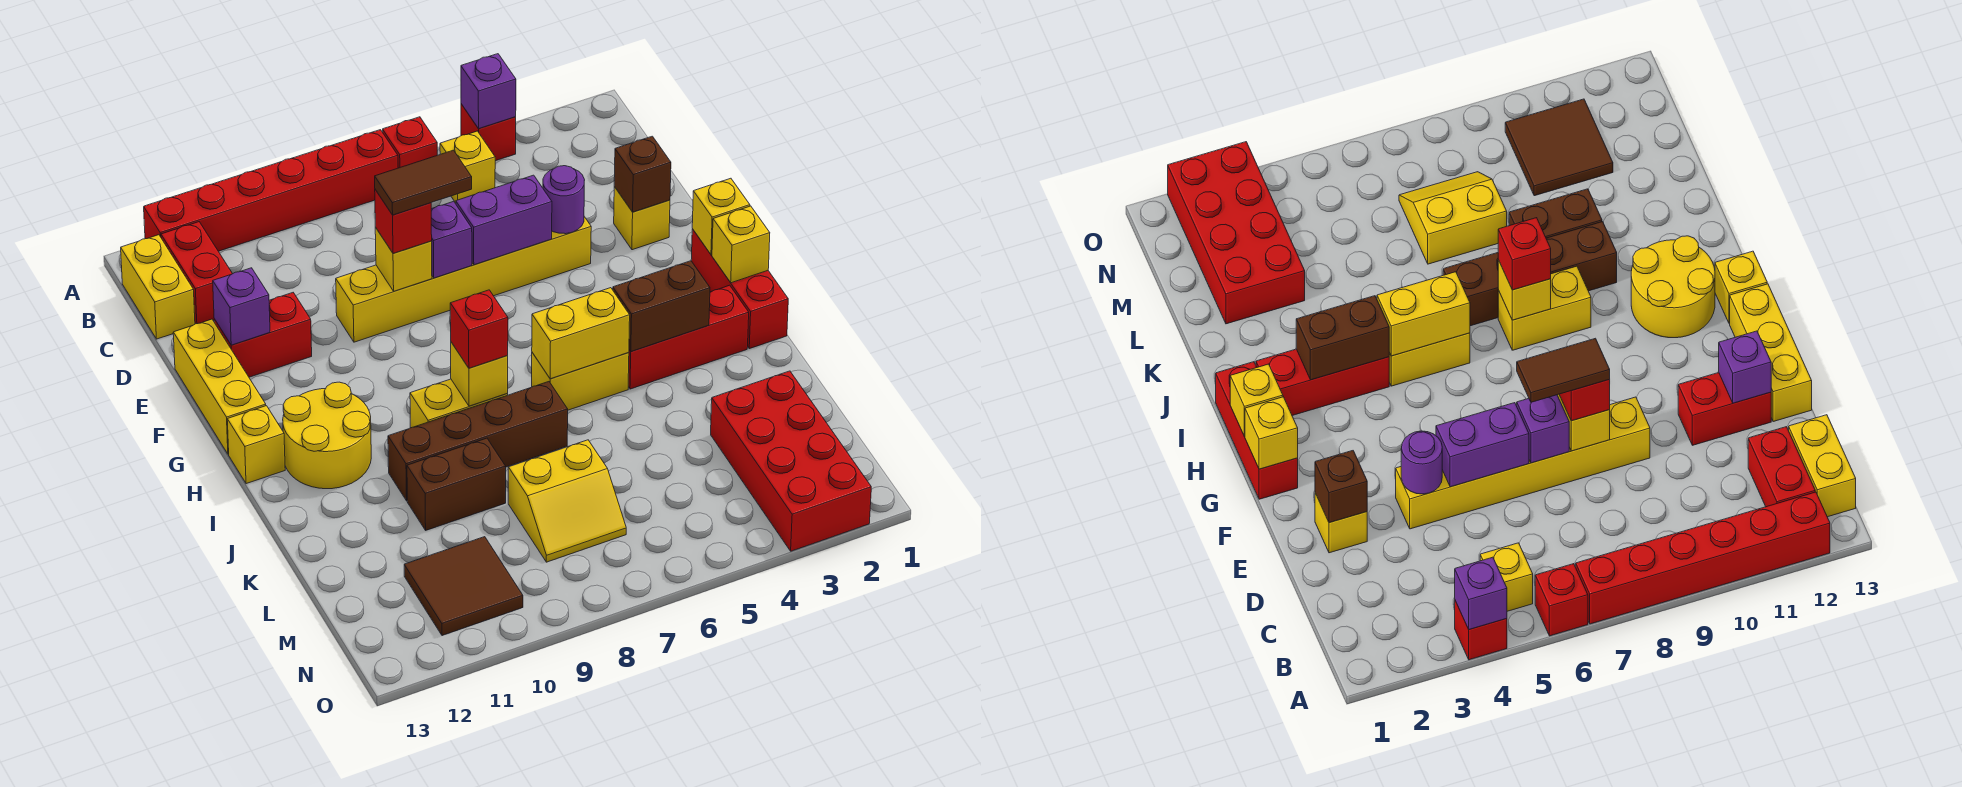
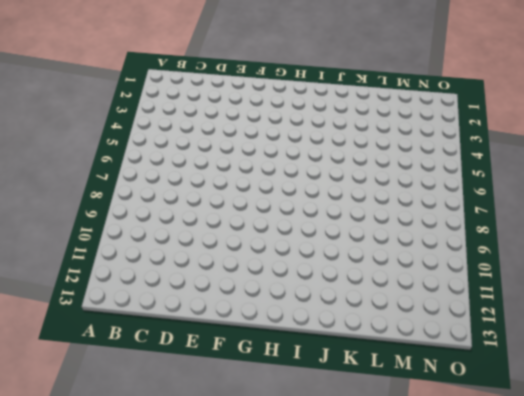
none -> red 1x1 brick [461,104,516,161]
none -> red 1x1 brick [383,117,437,168]
none -> red 1x6 brick [144,130,398,251]
none -> yellow 1x1 brick [440,131,495,203]

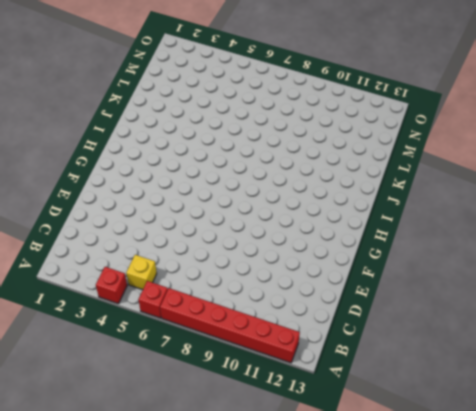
none -> red 1x2 brick [161,222,232,324]
none -> yellow 1x2 brick [121,235,195,339]
none -> yellow 1x1 brick [614,187,670,250]
none -> yellow 1x6 brick [336,217,591,342]

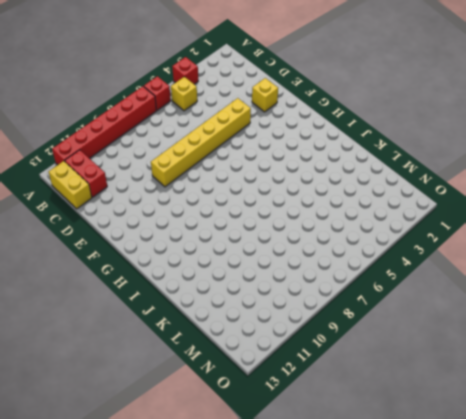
none -> red 1x2 brick [214,293,312,377]
none -> yellow 1x3 brick [173,319,266,454]
none -> red 1x3 brick [691,229,788,349]
none -> yellow 2x2 round brick [283,382,371,489]

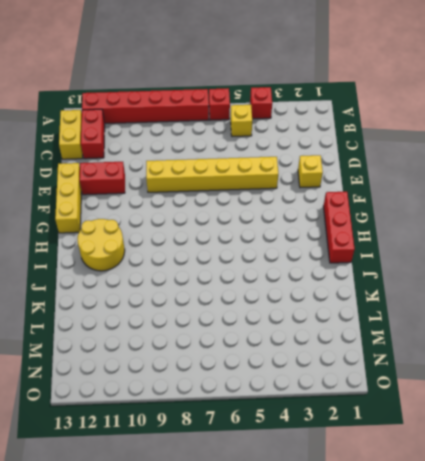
none -> yellow 1x1 brick [227,406,285,484]
none -> red 1x3 brick [628,285,749,389]
none -> yellow 1x2 brick [532,353,629,410]
none -> yellow 1x2 brick [410,379,508,428]

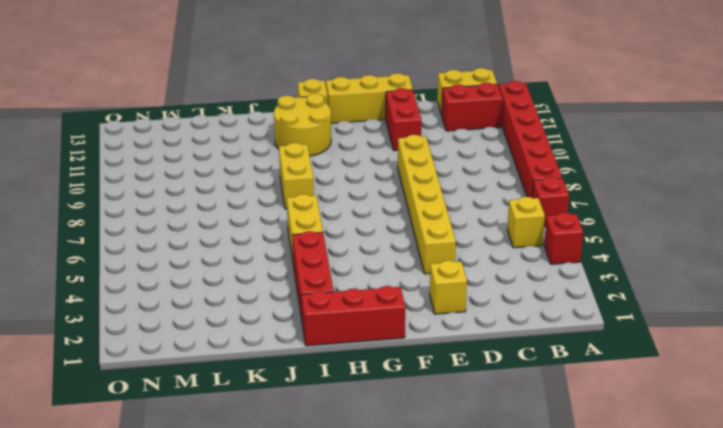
none -> brown 1x4 brick [388,382,568,501]
none -> brown 1x2 brick [407,438,506,530]
none -> red 2x4 brick [711,371,871,551]
none -> yellow 2x2 slope [508,440,626,562]

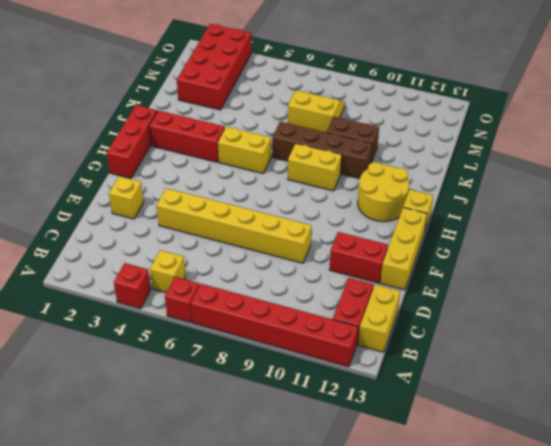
none -> brown 2x2 tile [404,537,523,636]
none -> purple 1x1 brick [461,54,516,129]
none -> brown 1x1 brick [614,136,671,212]
none -> purple 1x1 round brick [543,166,584,234]

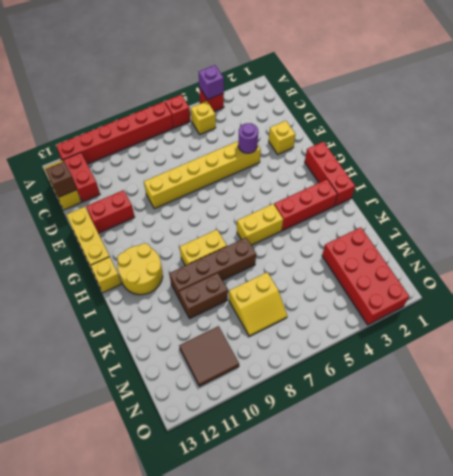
brown 1x1 brick [46,162,77,197] -> brown 1x1 brick moved to [614,136,671,212]
none -> purple 1x2 brick [456,175,552,265]
none -> purple 1x1 brick [431,201,472,278]
none -> yellow 1x1 brick [375,227,432,291]
none -> purple 1x1 brick [213,268,270,345]

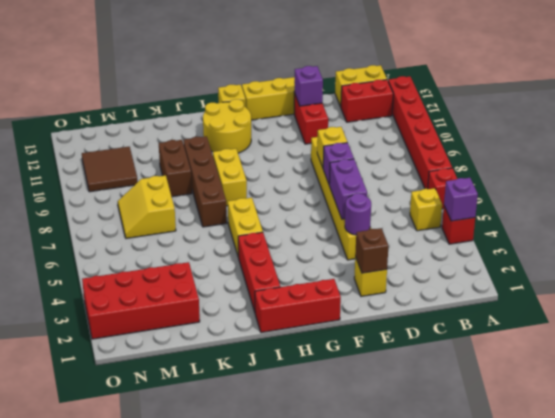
none -> yellow 1x1 brick [692,178,750,255]
none -> yellow 1x1 brick [712,206,770,283]
none -> brown 1x2 brick [613,261,710,352]
none -> yellow 1x2 brick [532,288,630,379]

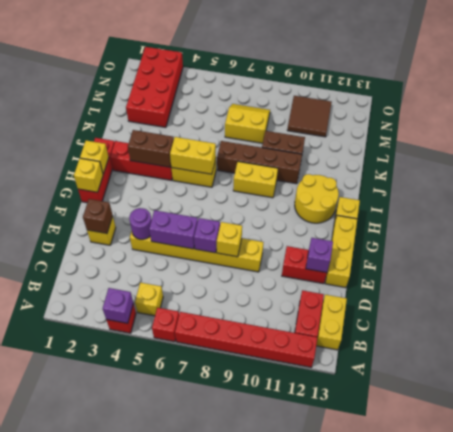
none -> yellow 1x1 brick [451,342,508,406]
none -> red 1x1 brick [375,190,432,254]
none -> red 1x1 brick [450,290,508,368]
none -> brown 1x2 tile [375,150,472,215]

